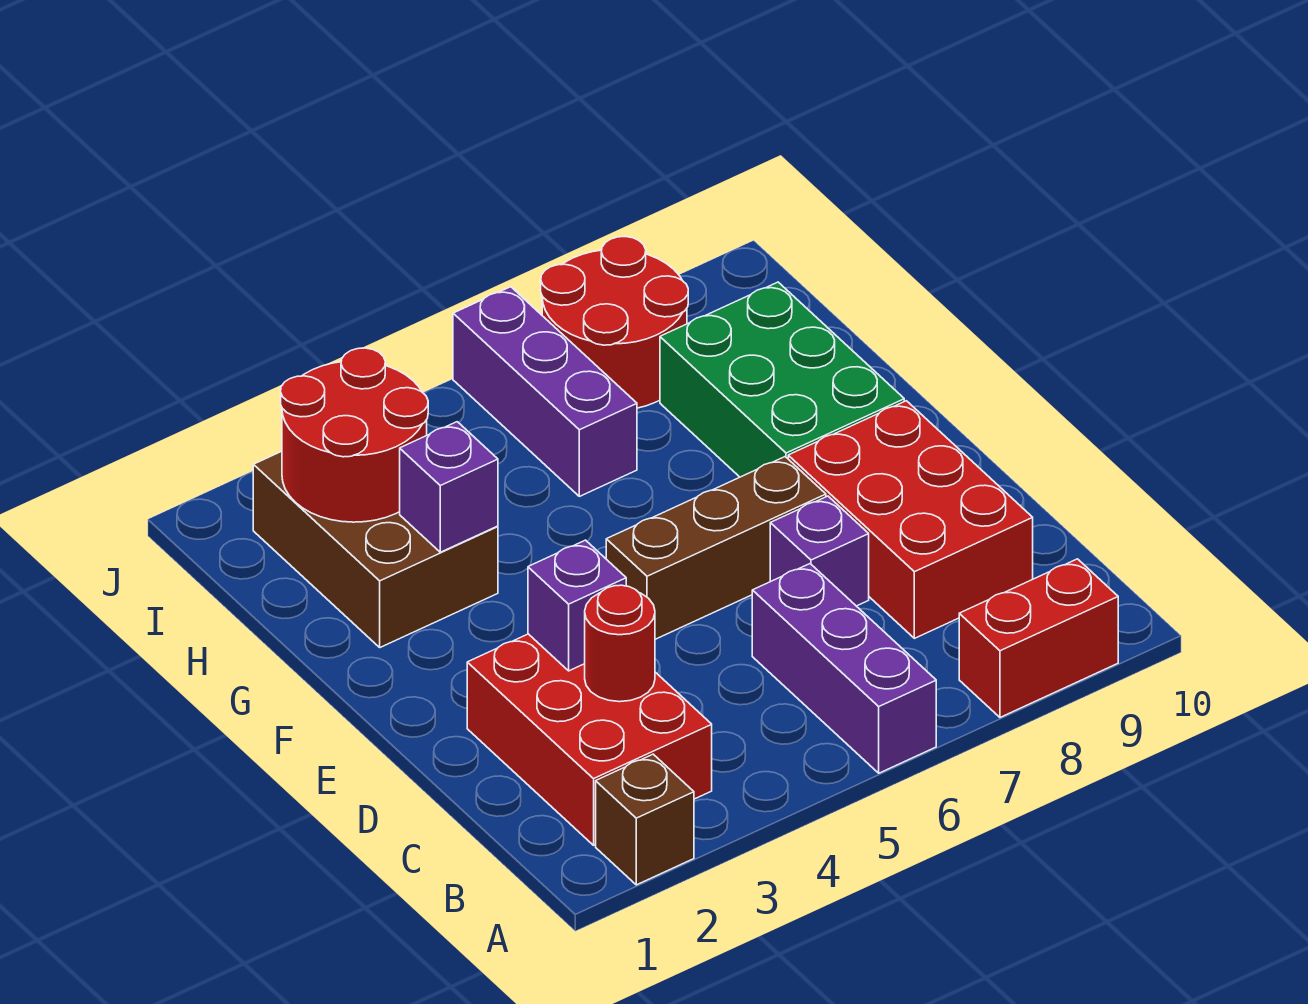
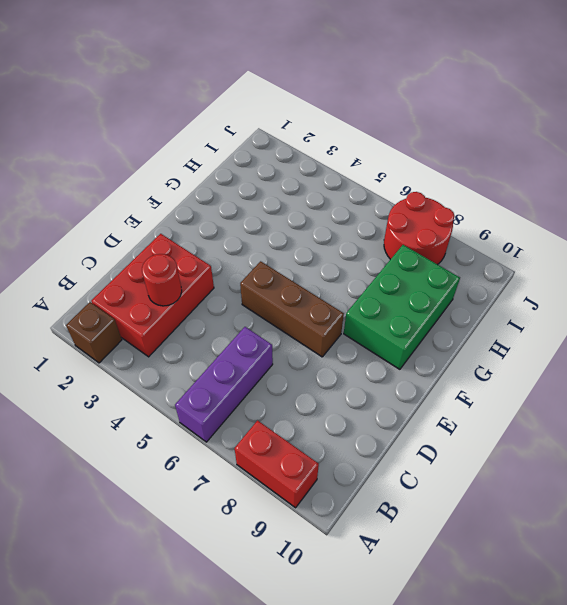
none -> red 2x3 brick [788,401,1033,638]
none -> purple 1x1 brick [770,496,869,606]
none -> brown 2x3 brick [253,451,498,647]

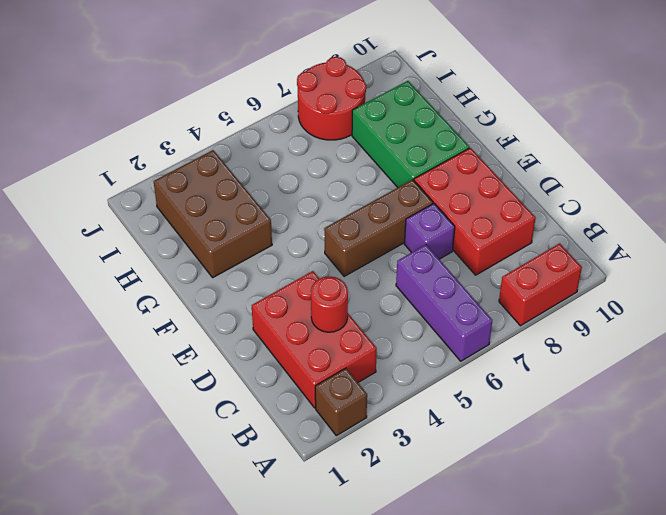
none -> purple 1x3 brick [453,287,637,496]
none -> purple 1x1 brick [528,540,626,671]
none -> purple 1x1 brick [400,422,498,552]

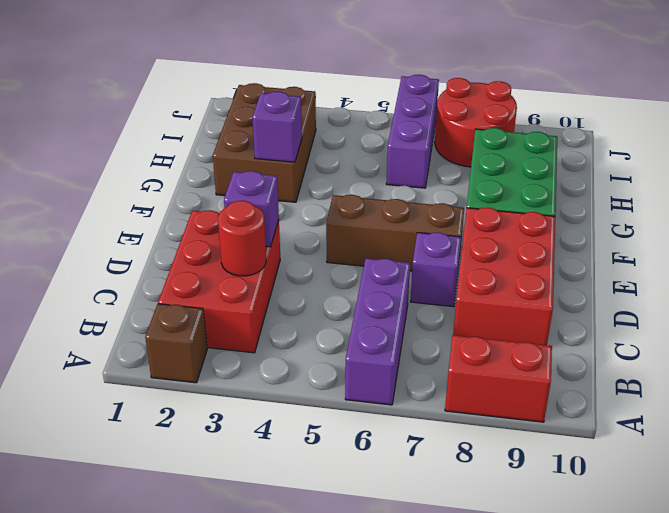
none -> red 2x2 round brick [281,348,428,522]

